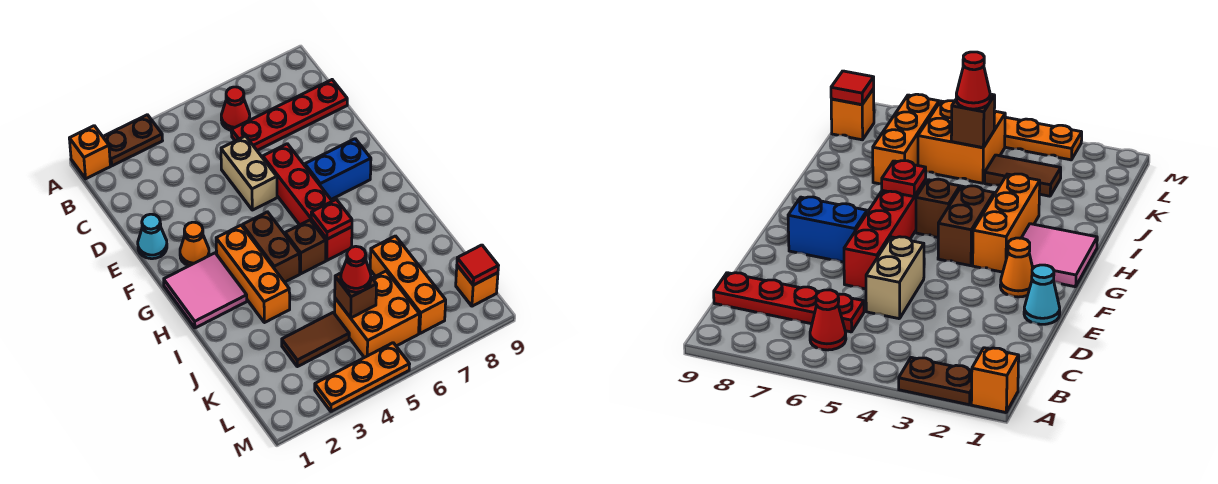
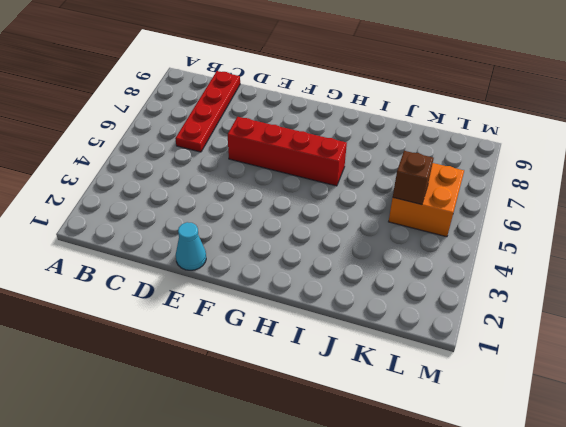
none -> orange 1x1 brick [69,126,110,179]
none -> brown 1x2 plate [103,115,163,166]
none -> red 1x1 cone [221,87,250,130]

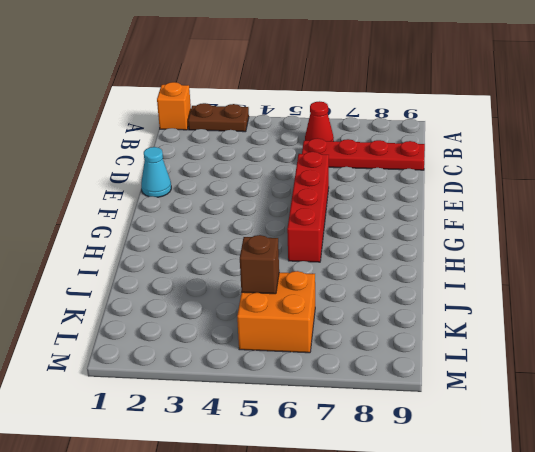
none -> tan 1x2 brick [221,136,277,210]
none -> orange 1x1 cone [180,222,209,266]
none -> blue 1x2 brick [305,139,371,199]

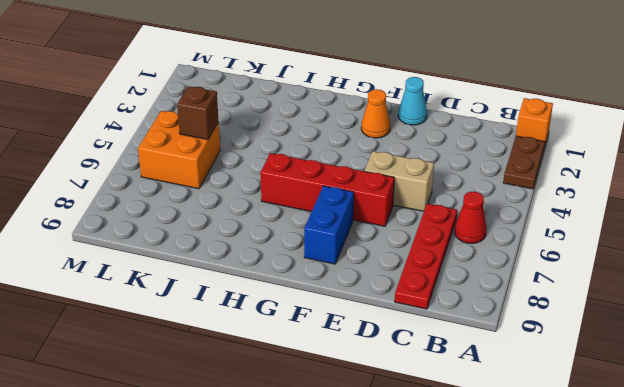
none -> pink 2x2 tile [164,253,247,328]
none -> orange 1x3 brick [216,225,290,323]
none -> brown 1x2 brick [243,212,300,282]

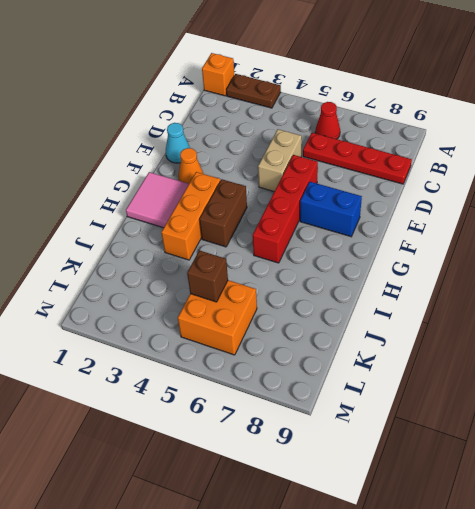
none -> brown 1x1 brick [285,220,326,274]
none -> orange 1x3 brick [370,236,446,333]
none -> brown 1x2 tile [282,313,349,367]

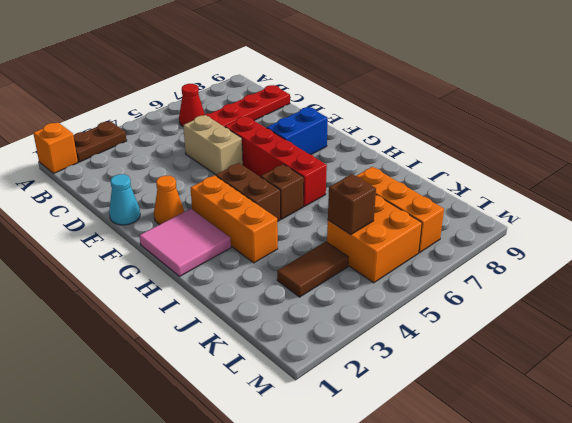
none -> orange 1x1 brick [456,266,498,306]
none -> orange 1x3 plate [315,343,410,411]
none -> red 1x1 plate [311,199,352,239]

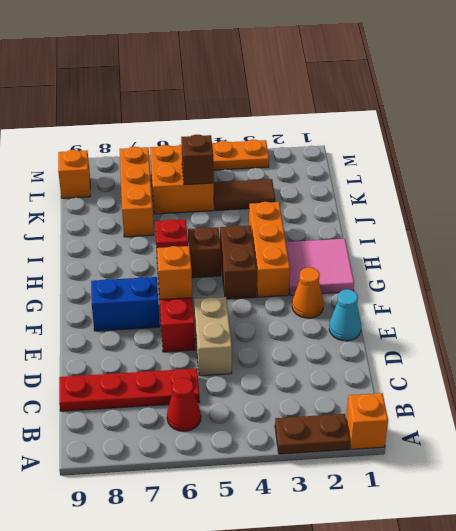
orange 1x1 brick [157,246,192,299] -> none
none -> red 1x1 tile [457,245,498,285]
none -> red 1x1 cone [341,246,371,292]

